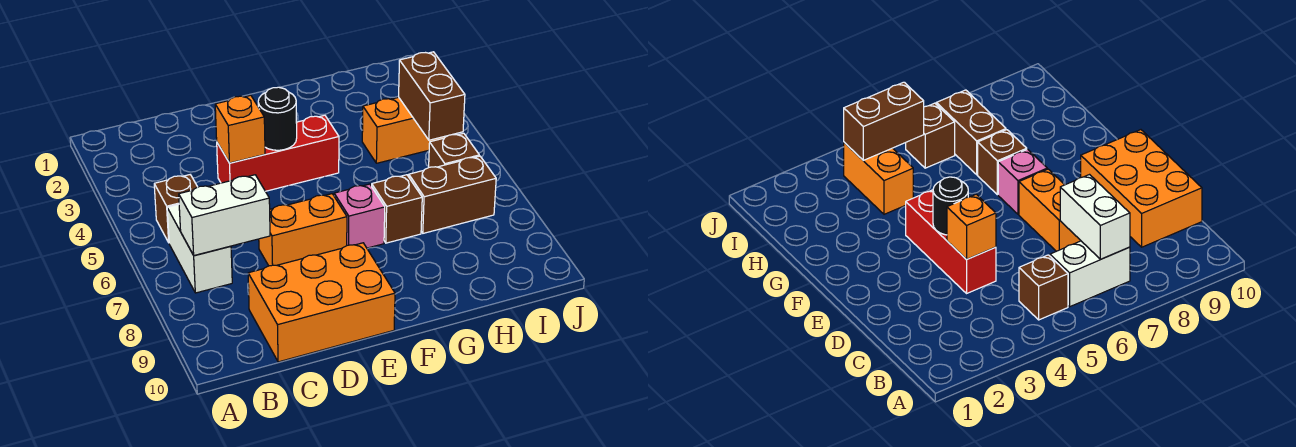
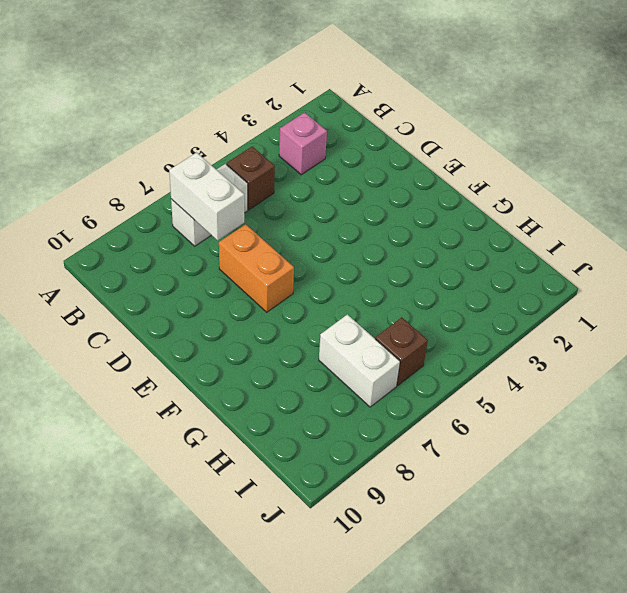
pink 1x1 brick [279,113,327,175] -> pink 1x1 brick moved to [334,184,385,248]
white 1x2 brick [319,314,400,407] -> brown 1x2 brick [409,156,496,233]
none -> orange 2x3 brick [248,243,395,362]
none -> red 1x3 brick [217,115,339,191]
none -> brown 1x1 brick [372,175,422,243]

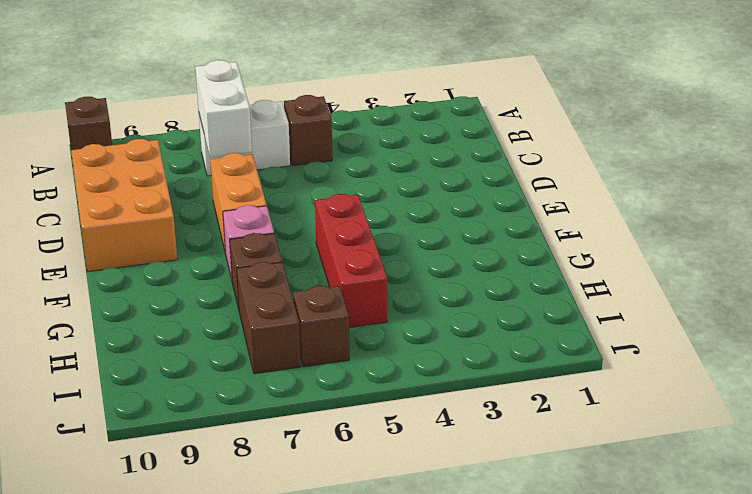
brown 1x1 brick [65,97,112,150] -> none
red 1x3 brick [315,194,387,328] -> red 1x3 brick moved to [217,115,339,191]
none -> orange 1x2 brick [362,97,446,163]
none -> orange 1x1 brick [215,95,265,163]
none -> black 1x1 round brick [258,87,297,150]

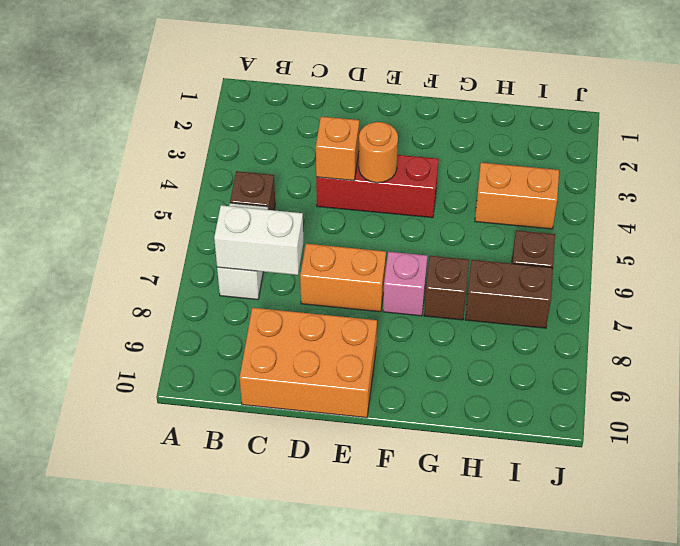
orange 1x1 round brick [359,122,398,183] -> black 1x1 round brick [258,87,297,150]
none -> brown 1x2 brick [399,52,465,140]

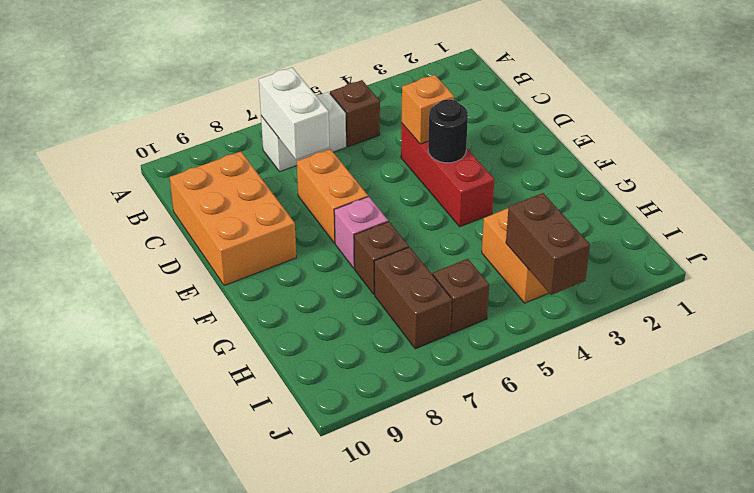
brown 1x2 brick [506,193,590,295] -> brown 1x2 brick turned to [399,52,465,140]

